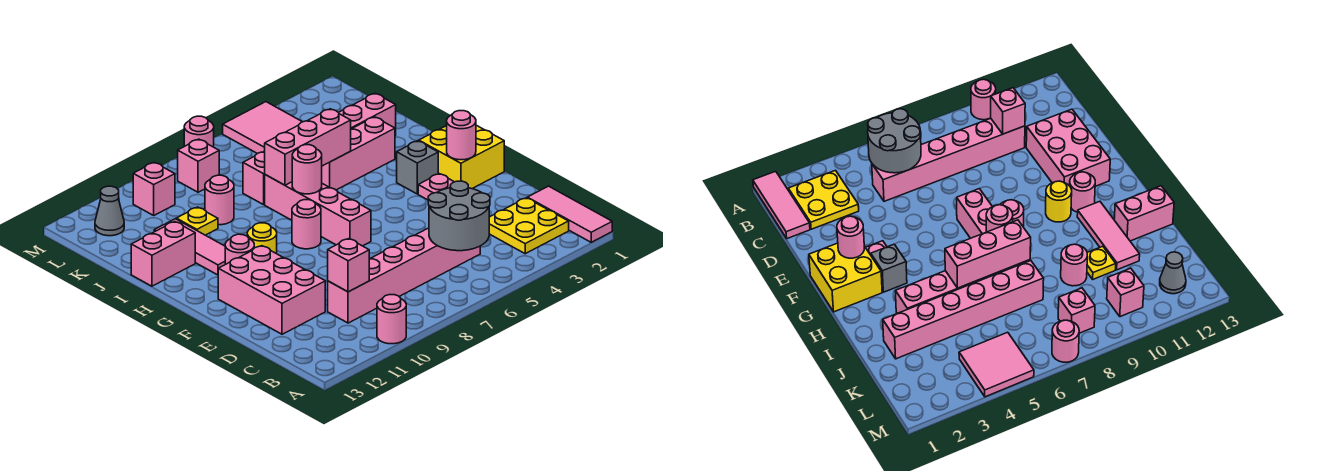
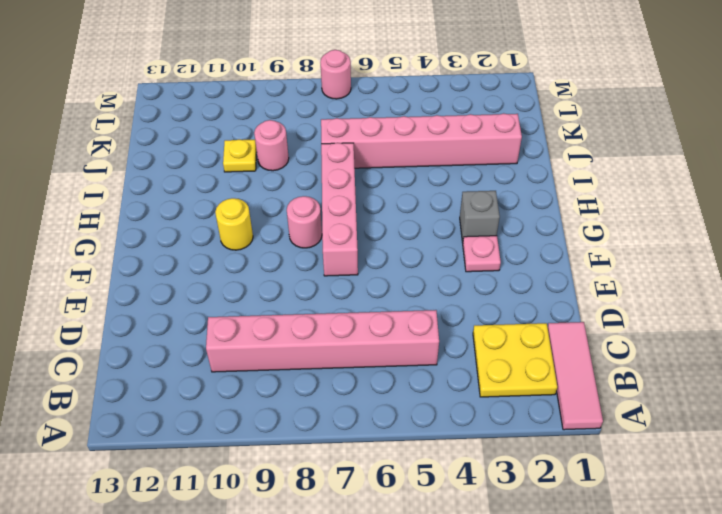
none -> pink 1x1 round brick [377,295,406,344]
none -> pink 2x3 brick [218,246,325,334]
none -> yellow 2x2 brick [419,125,504,189]

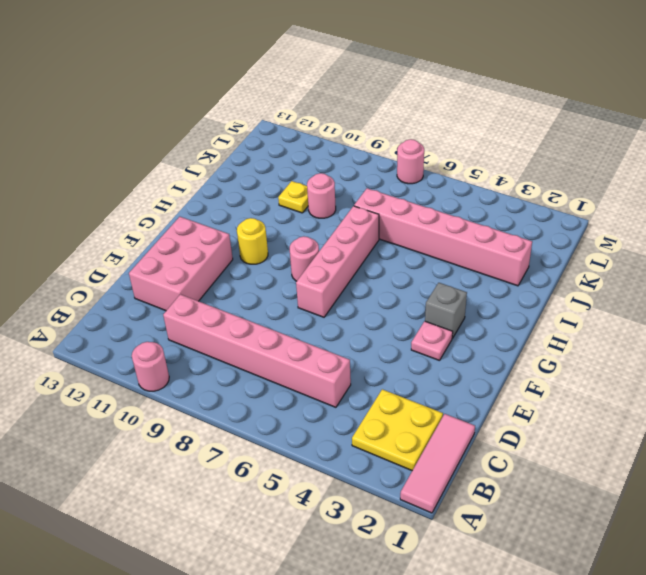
none -> yellow 2x2 brick [419,125,504,189]
none -> pink 1x1 round brick [225,234,254,264]
none -> pink 1x3 tile [154,219,225,275]

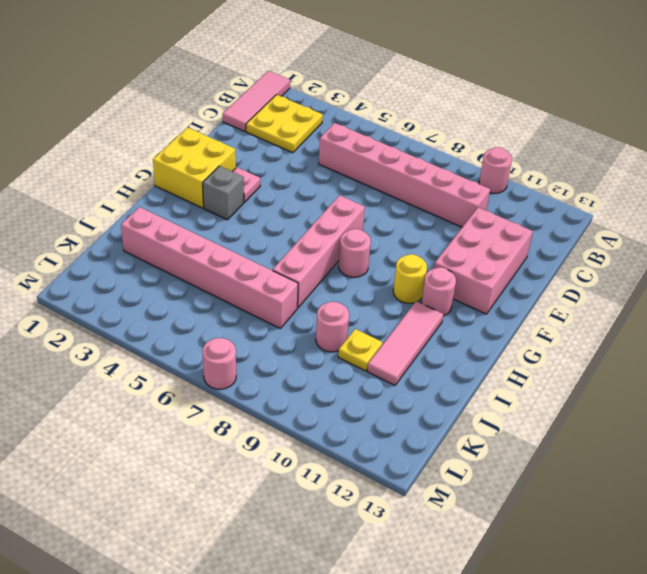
none -> pink 1x3 brick [322,117,395,190]
none -> pink 1x2 brick [131,221,195,286]
none -> pink 2x2 tile [223,102,302,153]

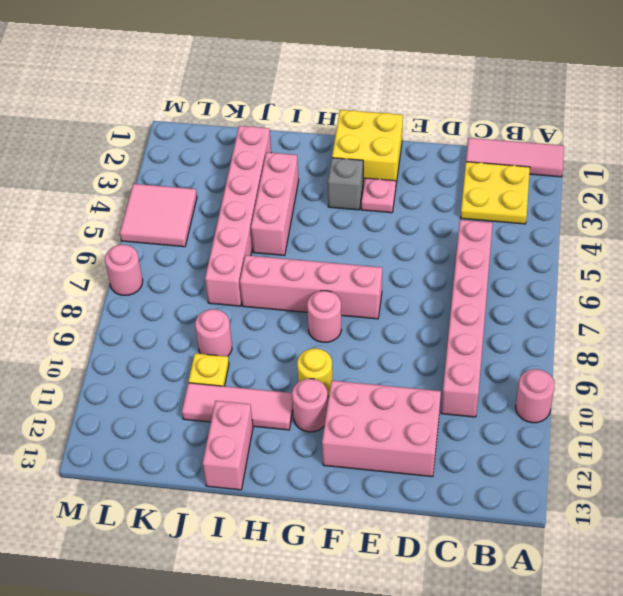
none -> pink 1x1 brick [178,139,219,192]
none -> pink 1x1 brick [133,162,175,215]
none -> grey 1x1 cone [95,186,124,236]

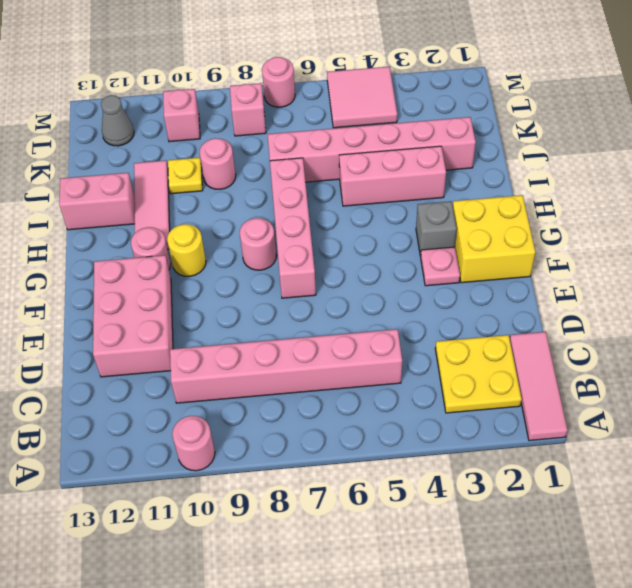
none -> grey 2x2 round brick [428,181,490,251]
none -> pink 1x1 brick [328,239,369,292]
none -> pink 1x1 round brick [447,111,476,160]

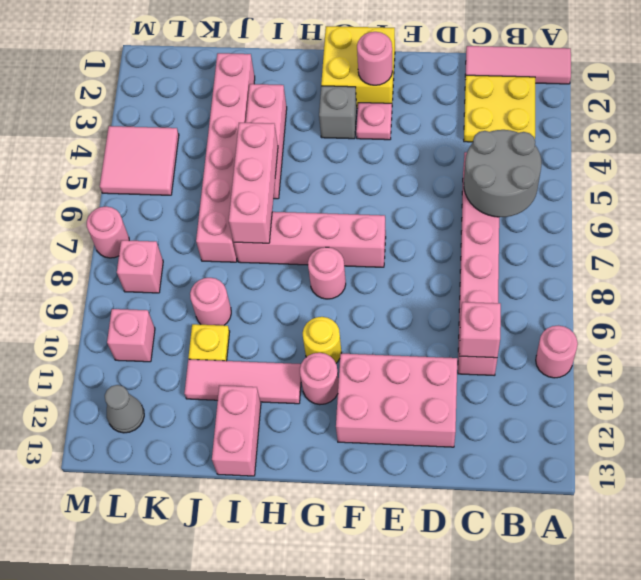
none -> pink 1x1 round brick [292,145,322,194]

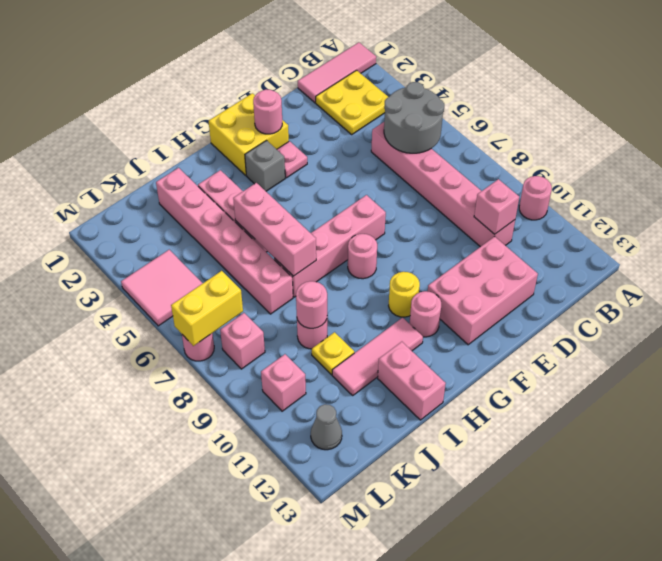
pink 1x1 round brick [296,281,327,328] -> pink 1x1 round brick moved to [292,145,322,194]
yellow 1x2 brick [171,271,243,346] -> none

